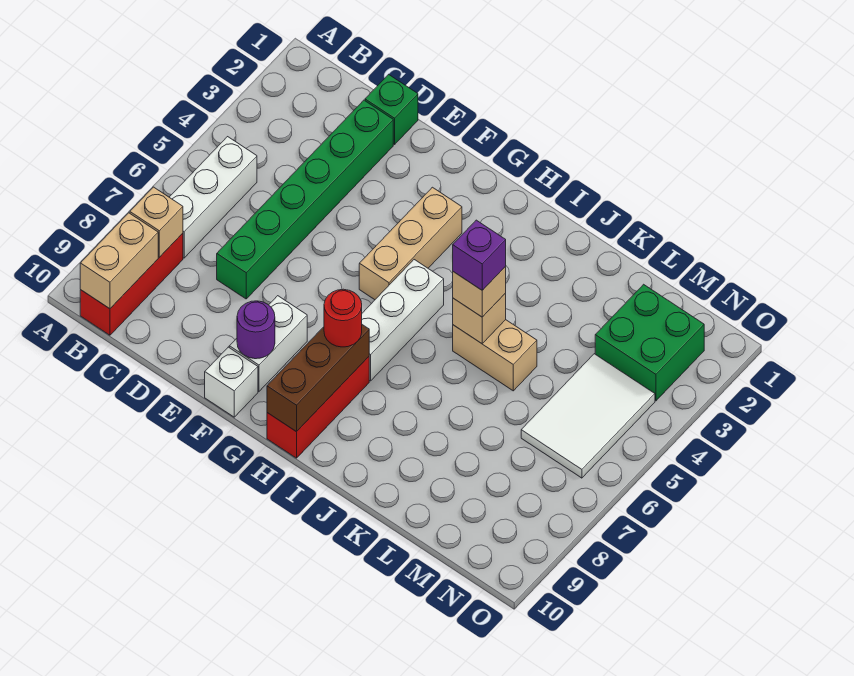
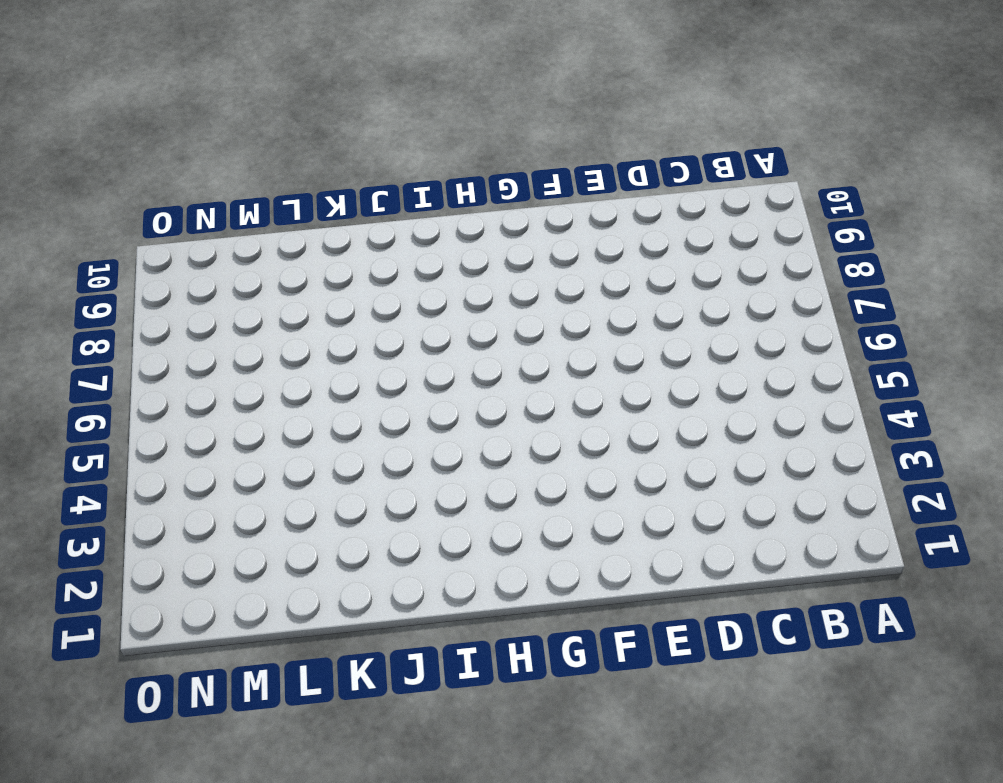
none -> white 1x3 brick [169,137,257,258]
none -> red 1x3 brick [80,233,183,335]
none -> green 1x1 brick [365,74,418,144]

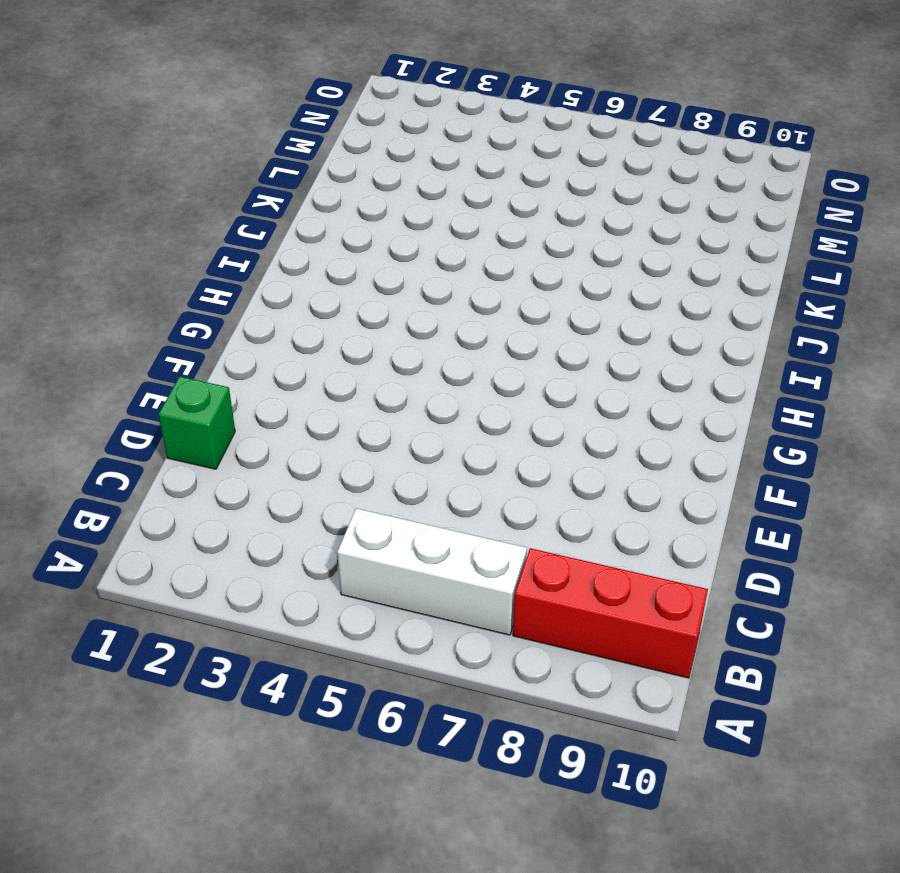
none -> green 1x6 brick [217,100,393,299]
none -> white 1x2 brick [229,296,307,391]
none -> white 1x1 brick [205,347,258,417]

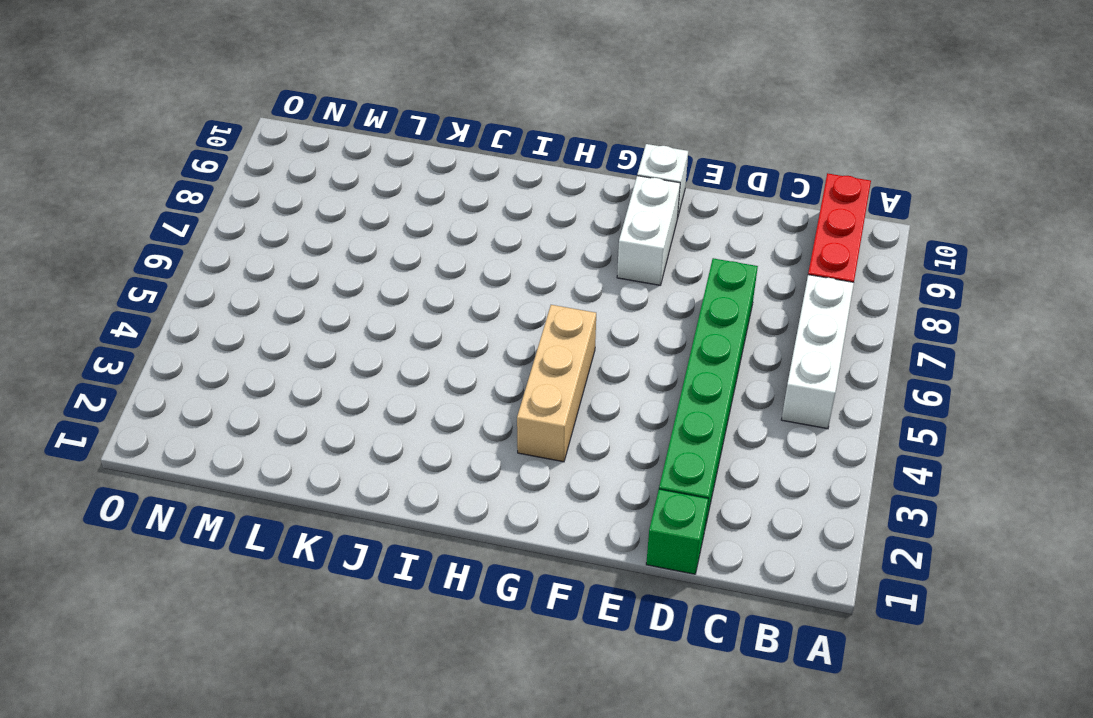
none -> white 1x3 brick [362,260,444,381]
none -> red 1x3 brick [267,357,369,458]
none -> tan 1x2 brick [453,320,537,391]

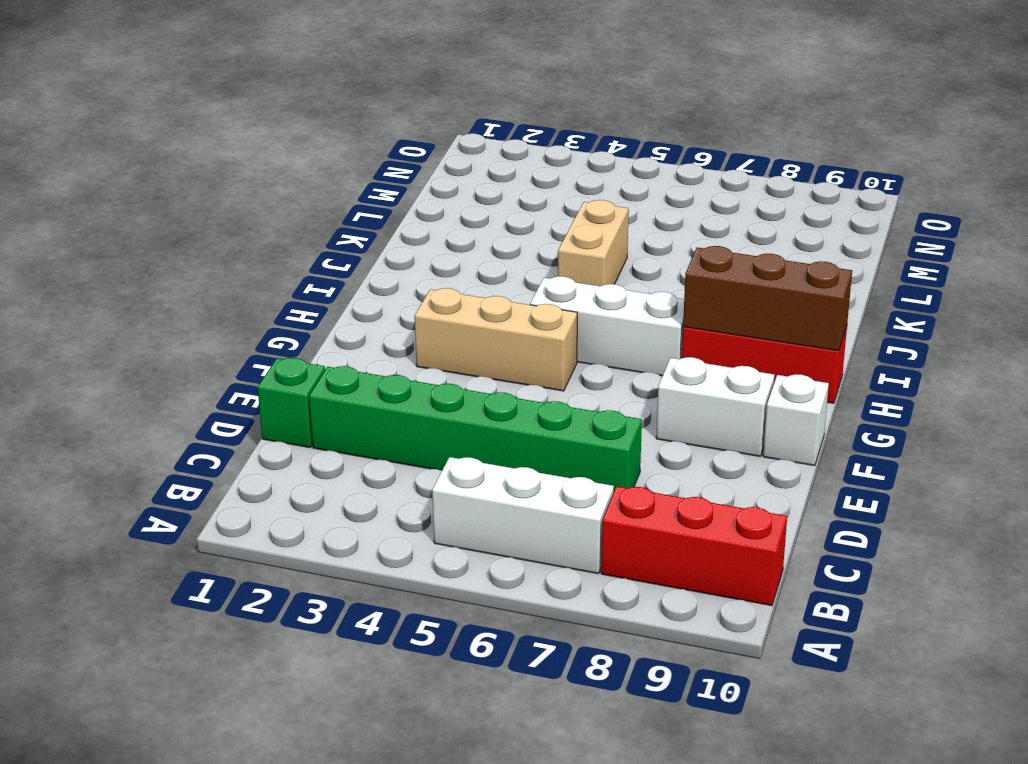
none -> green 2x2 brick [595,284,704,401]
none -> white 2x3 tile [521,354,655,478]
none -> tan 1x1 brick [130,187,183,257]

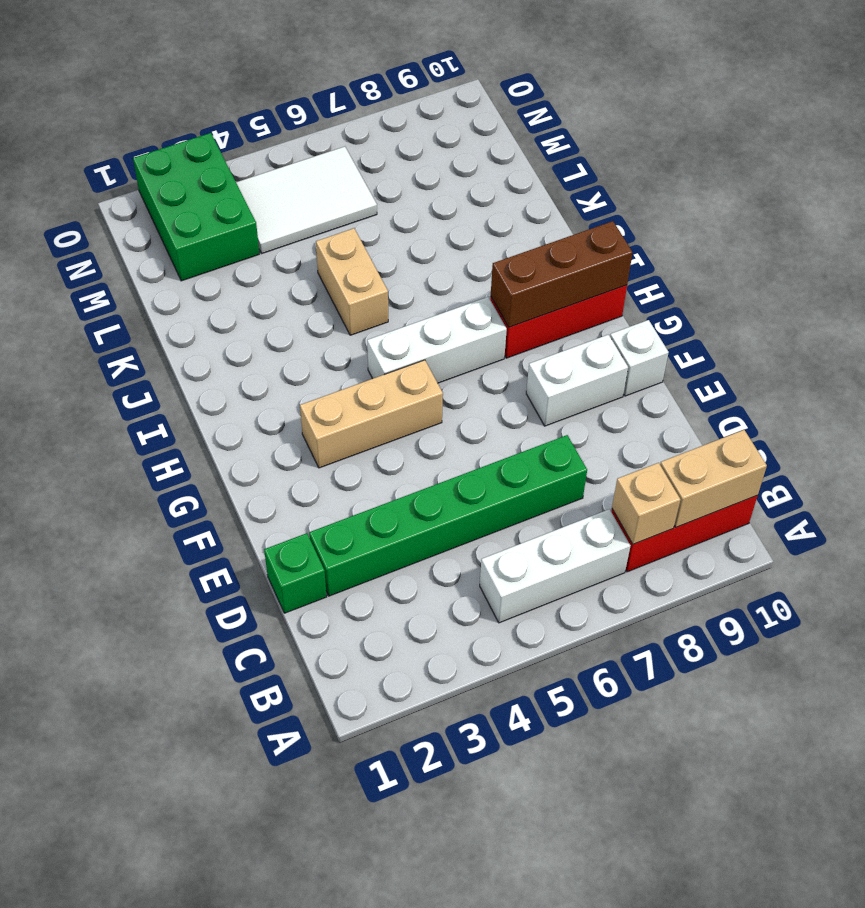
green 2x3 brick [133,133,259,281] -> green 2x2 brick [595,284,704,401]
none -> purple 1x1 round brick [237,301,275,359]
none -> tan 1x1 brick [453,293,506,343]
none -> red 1x1 round brick [324,289,362,347]

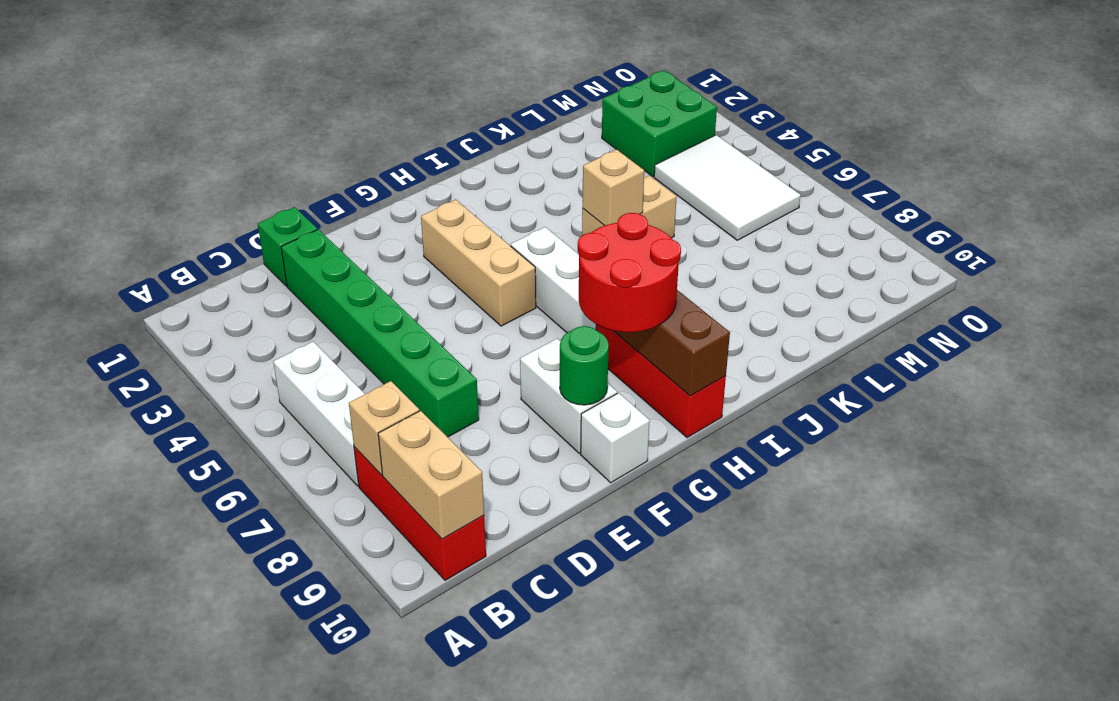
green 1x1 round brick [560,326,609,405] -> purple 1x1 round brick [237,301,275,359]
red 2x2 round brick [578,213,681,332] -> red 1x1 round brick [324,289,362,347]
none -> tan 1x1 brick [453,267,506,317]
none -> purple 1x1 brick [453,220,506,290]

